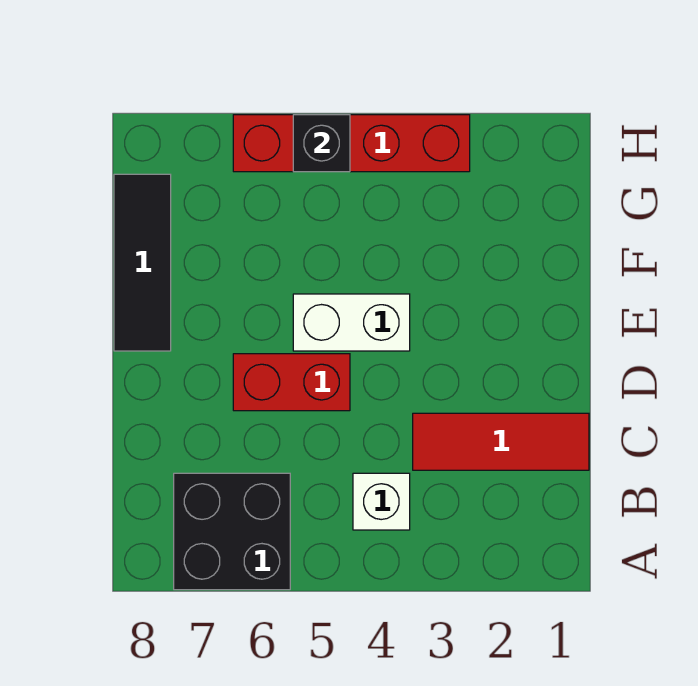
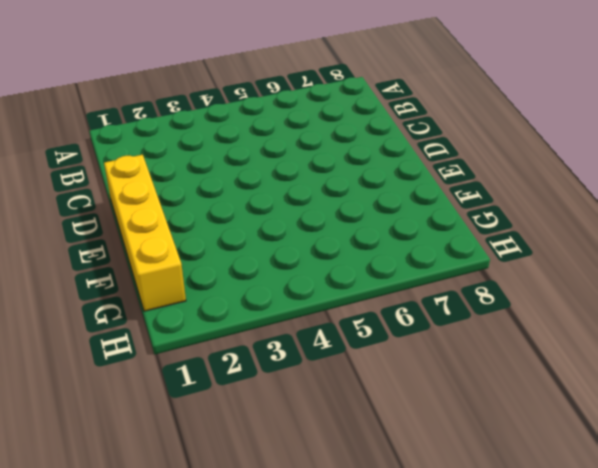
yellow 1x4 brick [104,155,186,311] -> none
none -> black 2x2 brick [174,473,290,590]
none -> white 1x1 brick [353,473,410,530]

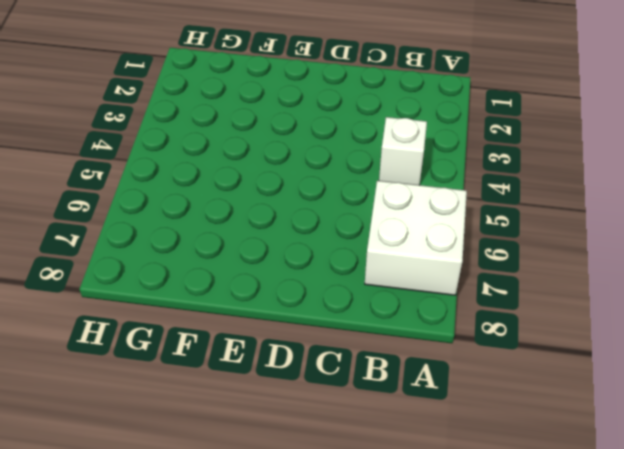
white 2x2 brick [365,181,467,295] -> black 2x2 brick [174,473,290,590]
none -> red 1x3 tile [413,413,589,470]
none -> red 1x2 brick [233,354,350,411]

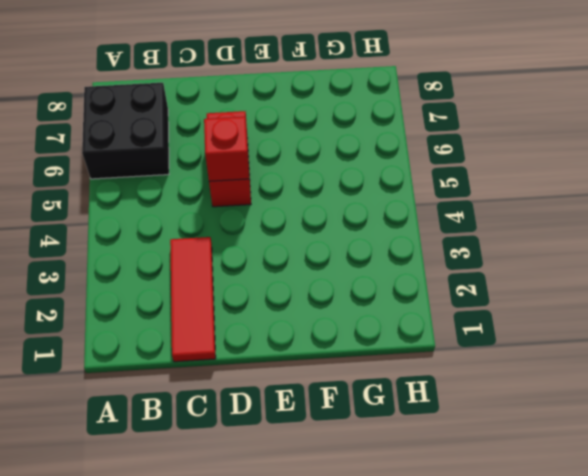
red 1x1 brick [204,117,249,181] -> none
none -> white 1x1 brick [353,473,410,530]
none -> white 1x2 brick [293,294,410,351]

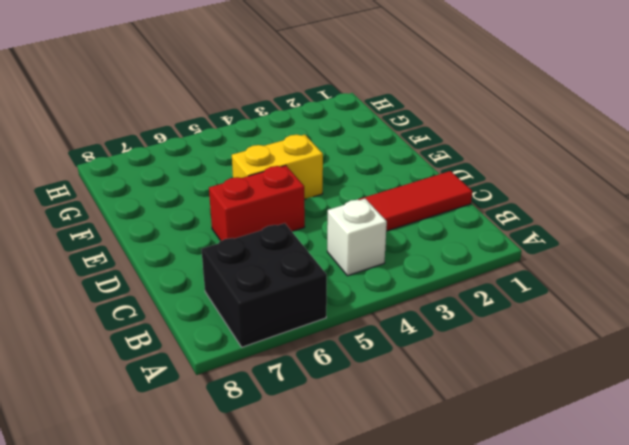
yellow 1x2 brick [232,135,323,200] -> white 1x2 brick [293,294,410,351]
none -> black 1x3 tile [114,174,171,351]
none -> red 1x4 brick [233,115,470,172]

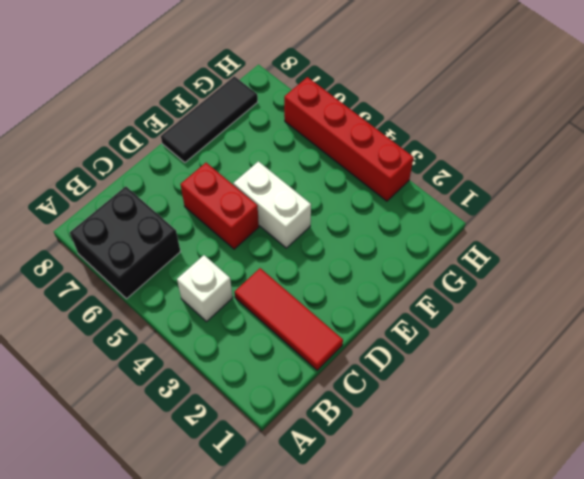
none -> black 1x1 brick [293,115,350,172]

